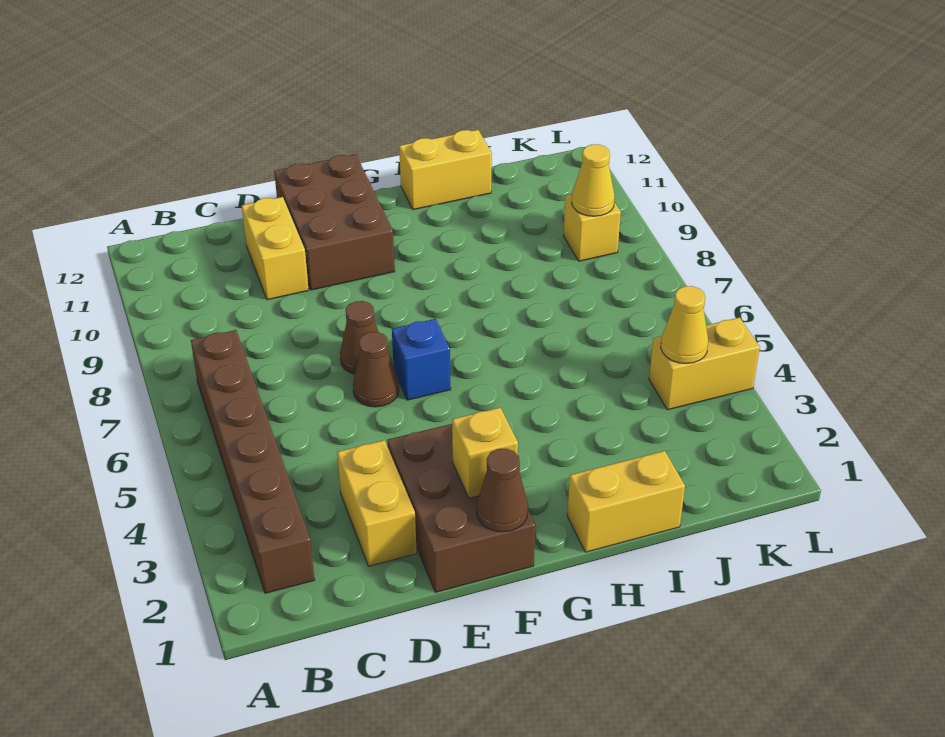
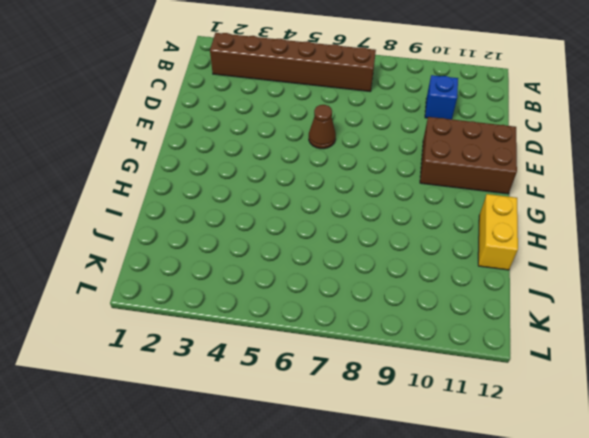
blue 1x1 brick [425,75,458,119] -> blue 1x1 brick moved to [392,319,451,400]
none -> yellow 1x2 brick [337,440,417,566]
none -> yellow 1x2 brick [242,197,309,300]
none -> brown 2x3 brick [387,424,535,592]

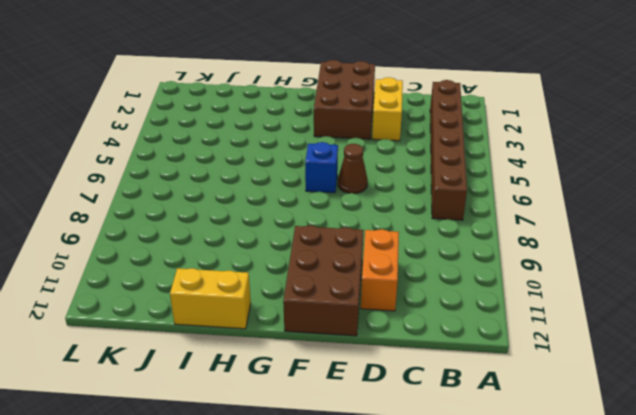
orange 1x2 brick [361,229,399,311] -> yellow 1x2 brick [242,197,309,300]
none -> brown 1x1 cone [340,301,378,374]
none -> yellow 1x2 brick [567,451,685,552]
none -> yellow 1x2 brick [649,317,760,410]

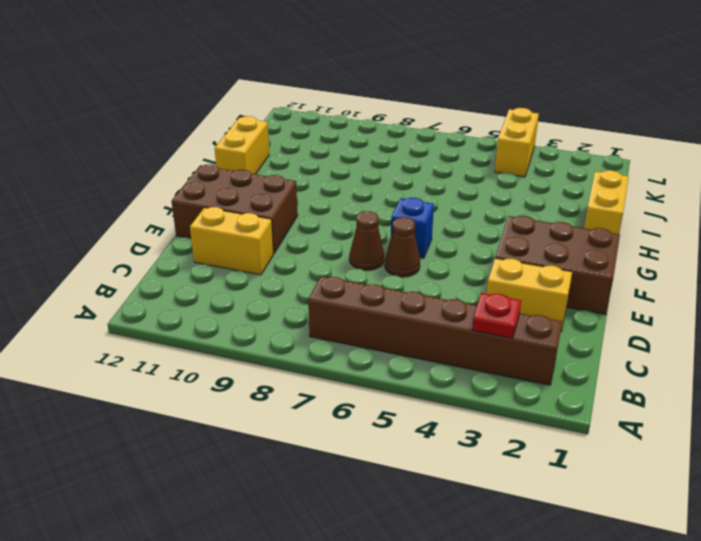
red 1x1 plate [472,293,521,338] -> none
none -> yellow 1x1 brick [564,194,621,261]
none -> brown 1x1 cone [477,449,528,532]
none -> yellow 1x1 brick [452,408,518,498]

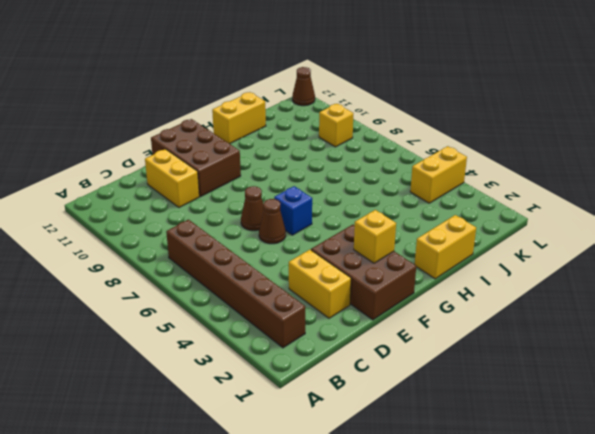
brown 1x1 cone [292,67,315,106] -> brown 1x1 cone moved to [477,449,528,532]
none -> yellow 1x1 cone [661,286,708,364]
none -> yellow 1x1 cone [572,144,615,216]

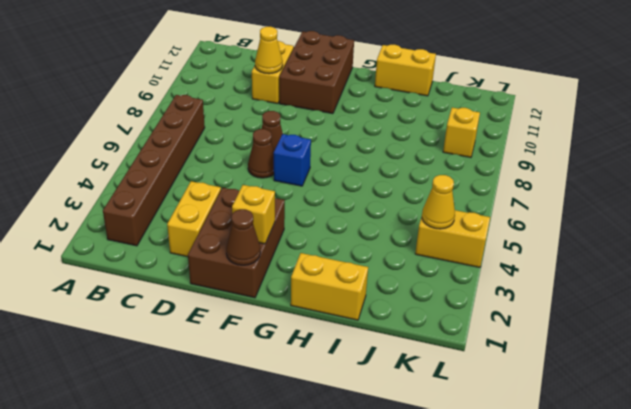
yellow 1x1 cone [255,27,283,74] -> yellow 1x1 cone moved to [572,144,615,216]

